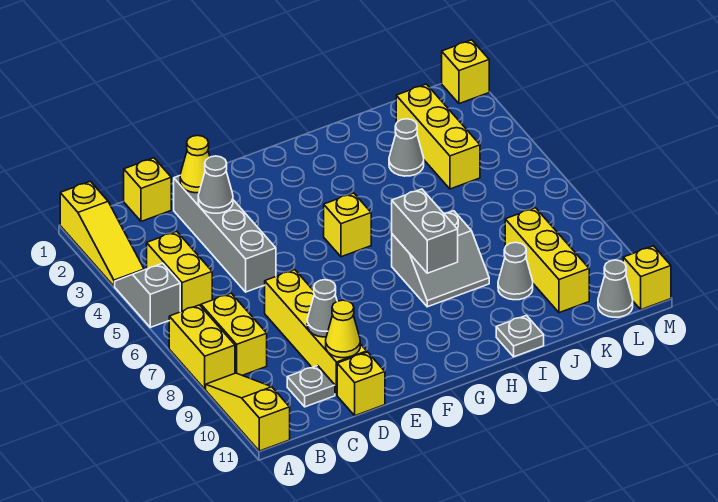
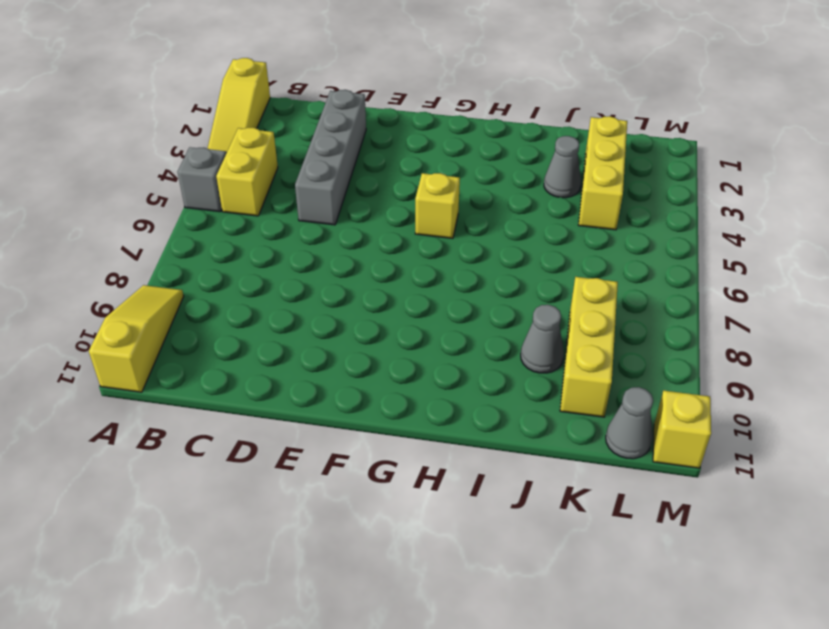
none -> yellow 1x2 brick [169,305,235,389]
none -> yellow 1x2 brick [201,293,267,375]
none -> yellow 1x1 brick [124,158,171,221]

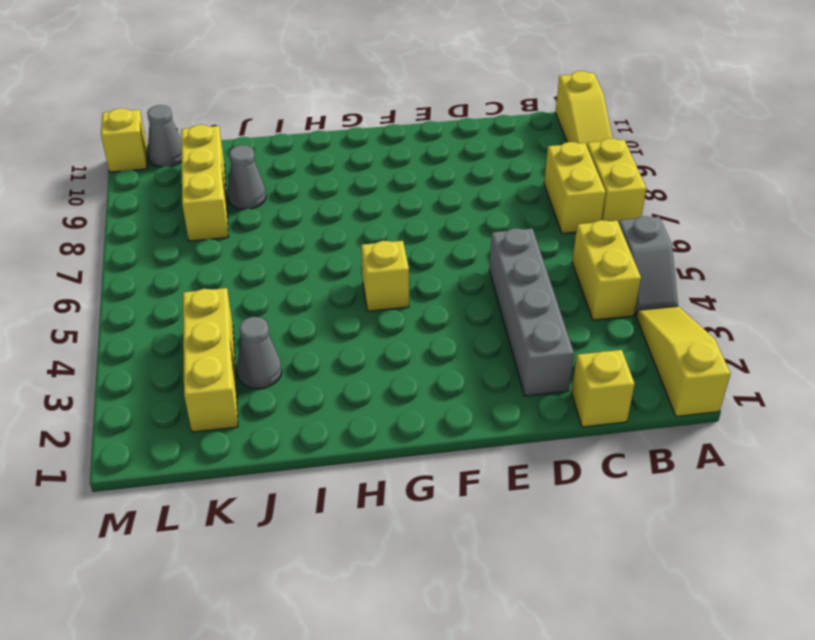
none -> grey 1x1 plate [287,366,335,407]
none -> yellow 1x4 brick [265,270,367,395]
none -> yellow 1x1 brick [337,352,385,416]

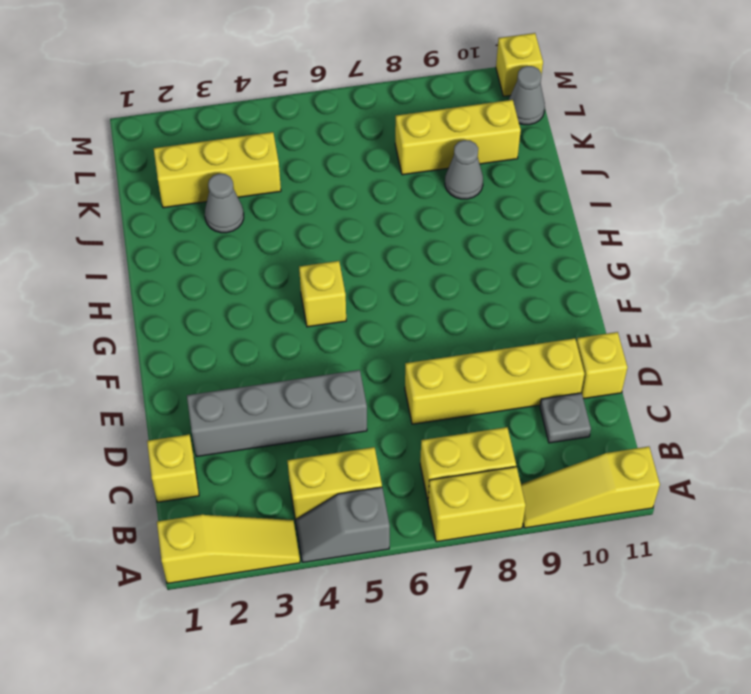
none -> grey 2x2 slope [392,211,489,307]
none -> grey 1x1 plate [496,315,544,357]
none -> yellow 1x1 brick [442,40,489,104]

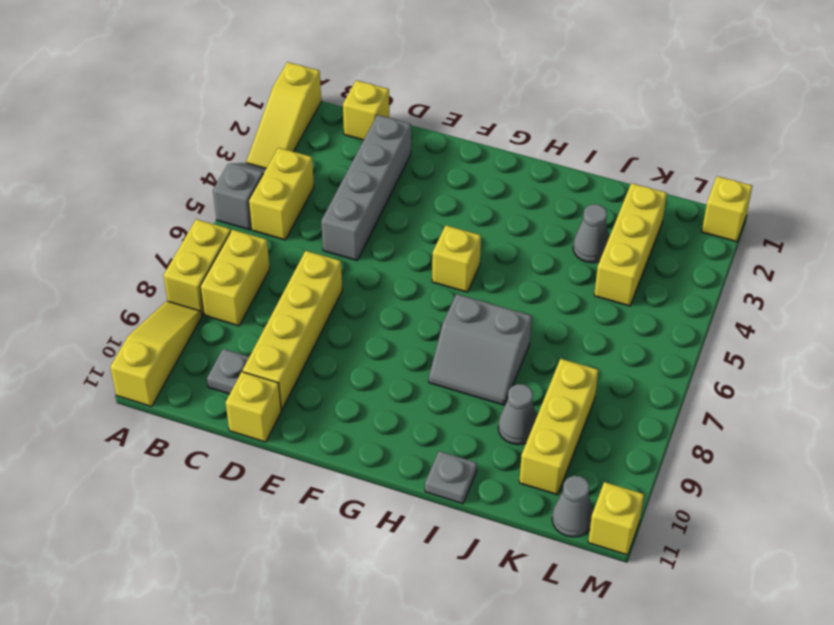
none -> yellow 1x1 cone [180,135,210,193]
none -> grey 1x1 cone [198,156,233,213]
none -> grey 1x1 cone [307,280,337,337]

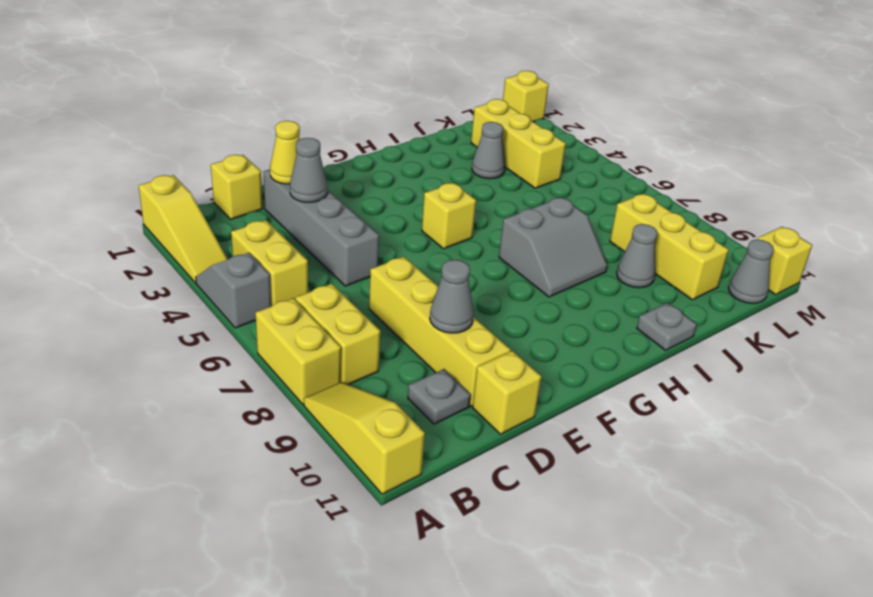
none -> yellow 1x1 cone [326,300,360,358]
none -> grey 1x2 brick [392,189,458,273]

